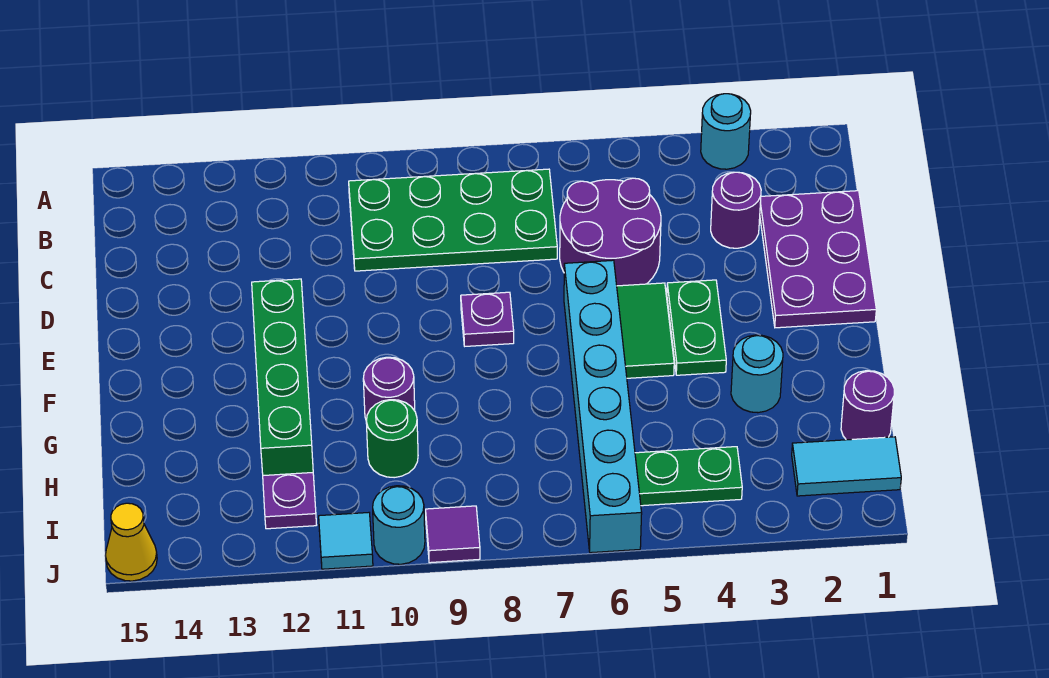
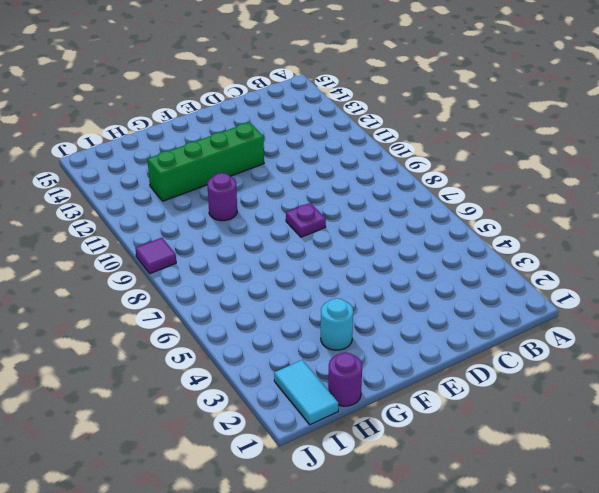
none -> cyan 1x1 round brick [701,94,751,169]
none -> green 2x4 plate [349,169,557,271]
none -> purple 2x3 plate [760,191,876,328]

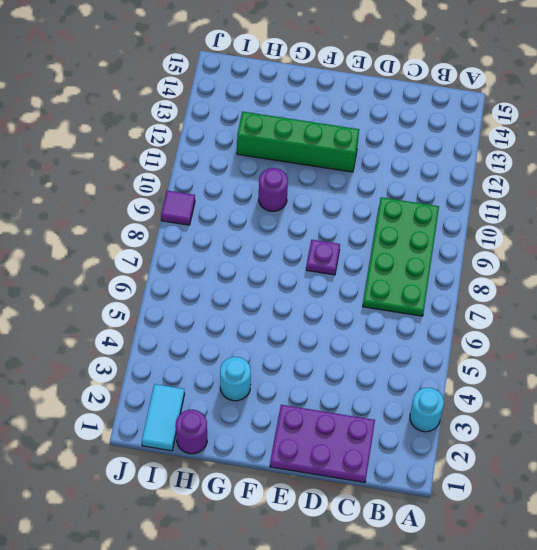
none -> purple 1x1 round brick [711,172,761,248]
none -> purple 2x2 round brick [560,178,661,286]
none -> green 1x2 plate [667,280,726,375]

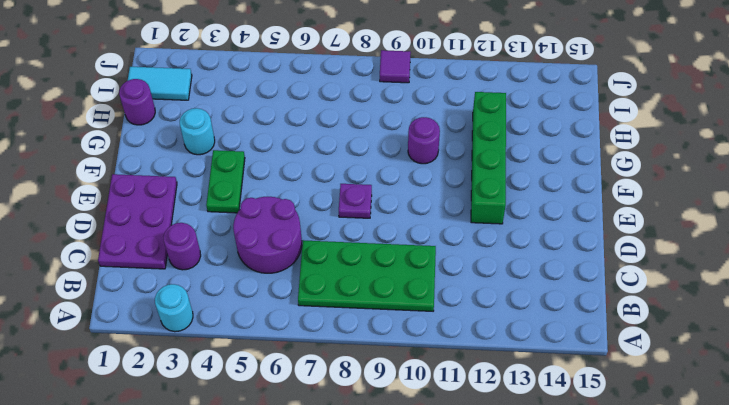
none -> green 1x2 tile [617,283,674,378]
none -> cyan 1x6 brick [564,260,642,553]
none -> green 1x1 round brick [366,400,418,478]

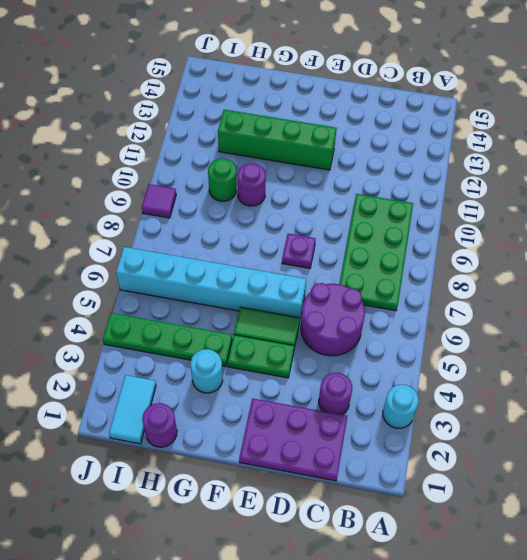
green 1x4 plate [103,313,232,367] -> green 1x2 plate [635,447,742,506]
none -> purple 1x1 plate [263,473,316,529]
none -> cyan 1x1 round brick [373,486,425,564]
none -> cyan 1x1 tile [319,513,373,569]

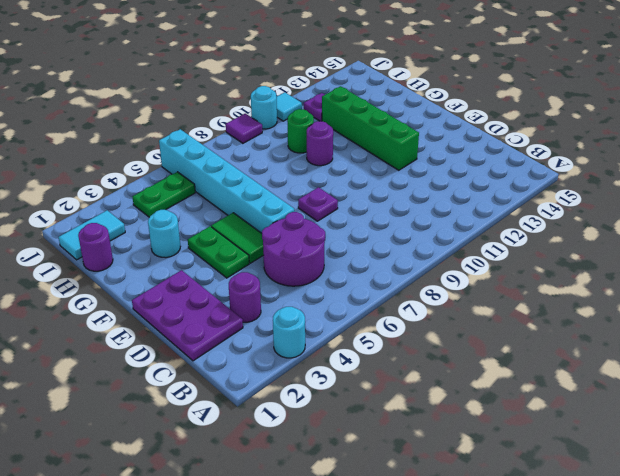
none -> green 2x4 plate [349,169,557,271]
none -> yellow 1x1 cone [105,503,157,581]

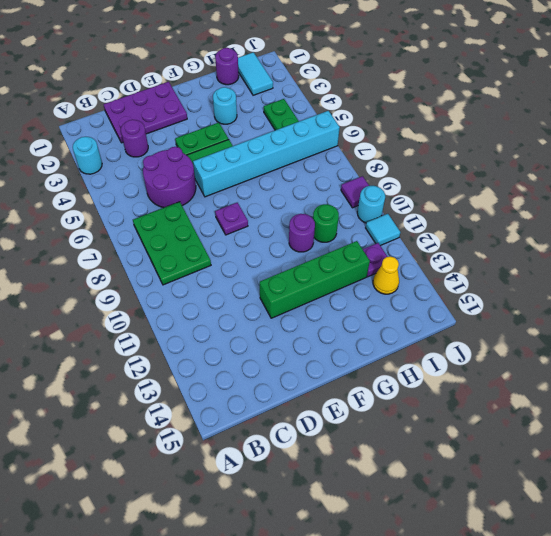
green 2x3 plate [133,202,211,285] -> green 2x4 plate [349,169,557,271]
yellow 1x1 cone [373,257,399,294] -> yellow 1x1 cone moved to [105,503,157,581]

